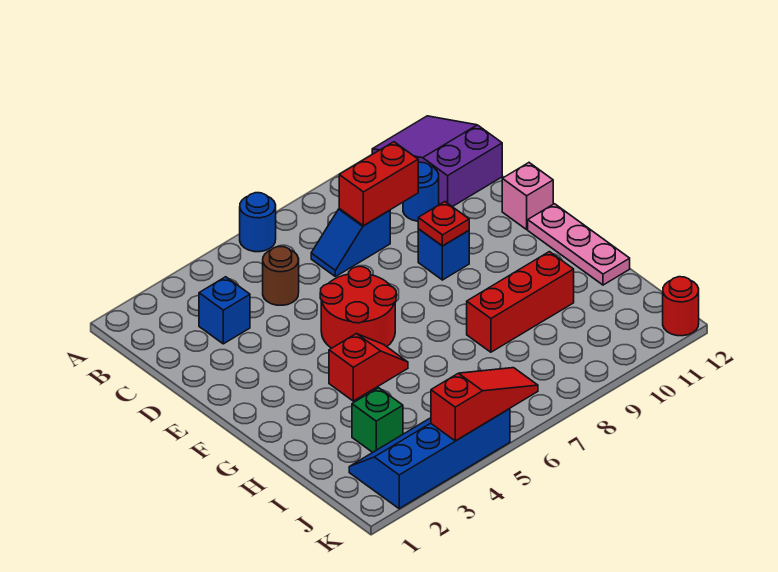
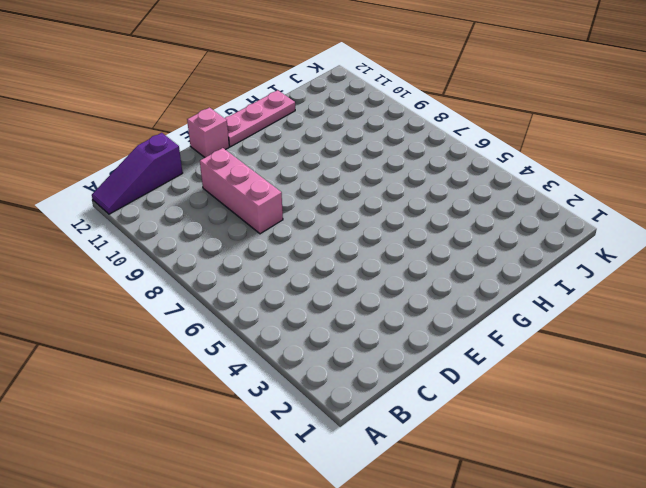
purple 1x3 slope [92,133,183,214] -> purple 2x3 slope [372,116,502,207]
pink 1x3 brick [200,148,283,234] -> none
none -> blue 1x1 round brick [240,193,276,252]
none -> blue 1x1 brick [199,277,250,344]
none -> brown 1x1 round brick [263,246,299,305]

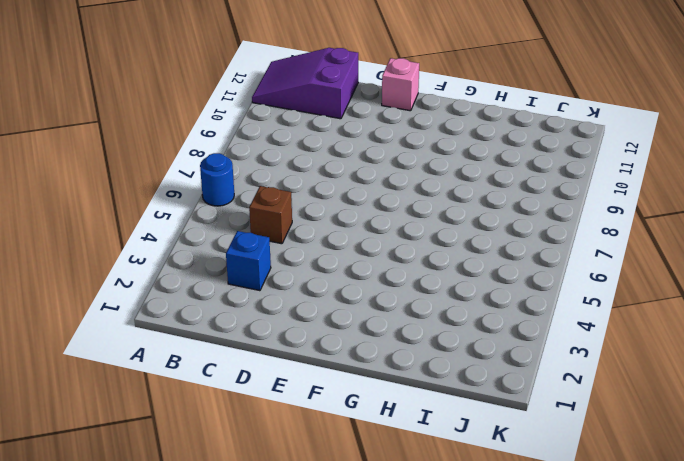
brown 1x1 brick [249,186,292,244] -> brown 1x1 round brick [263,246,299,305]
none -> blue 1x2 slope [311,208,390,277]
none -> blue 1x1 round brick [403,162,439,221]
none -> red 2x2 round brick [320,267,396,348]

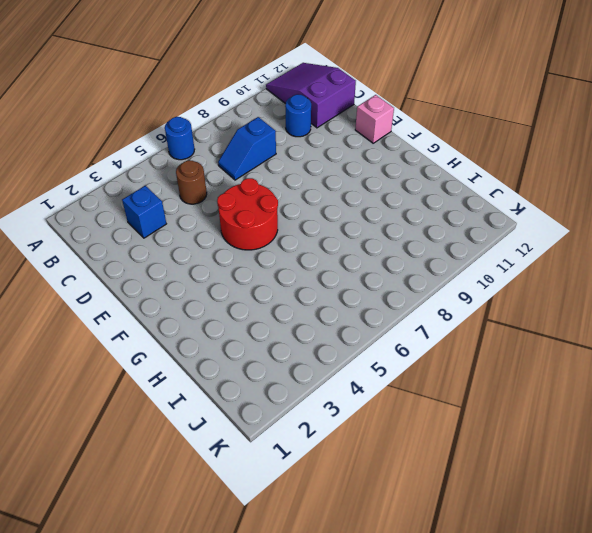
none -> blue 1x1 brick [418,229,469,280]
none -> pink 1x3 plate [528,204,630,285]
none -> red 1x2 slope [329,334,408,401]

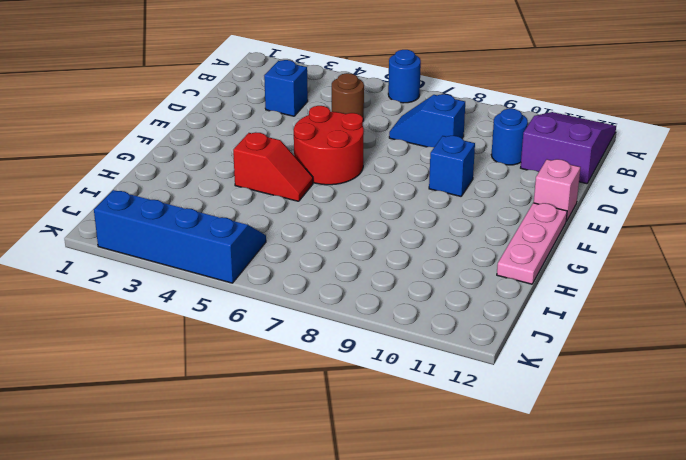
none -> red 1x3 brick [467,252,574,352]
none -> green 1x1 brick [352,388,403,452]
none -> red 1x1 round brick [663,277,699,336]

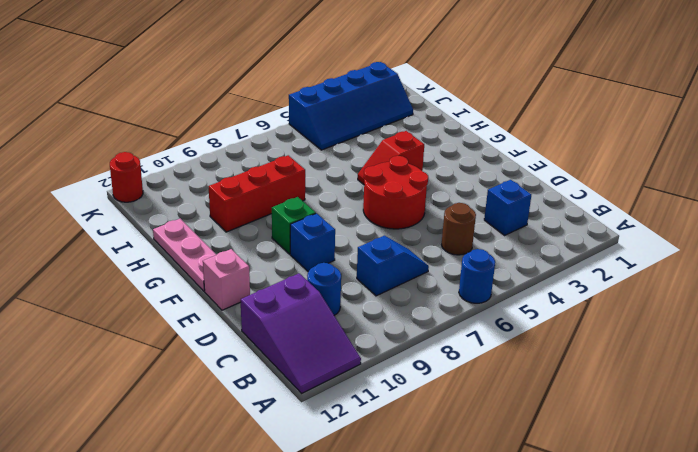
green 1x1 brick [272,197,316,254] -> green 1x1 brick moved to [352,388,403,452]
none -> red 1x2 brick [339,142,418,226]
none -> red 1x1 plate [418,202,469,246]
none -> red 1x3 slope [431,368,538,441]

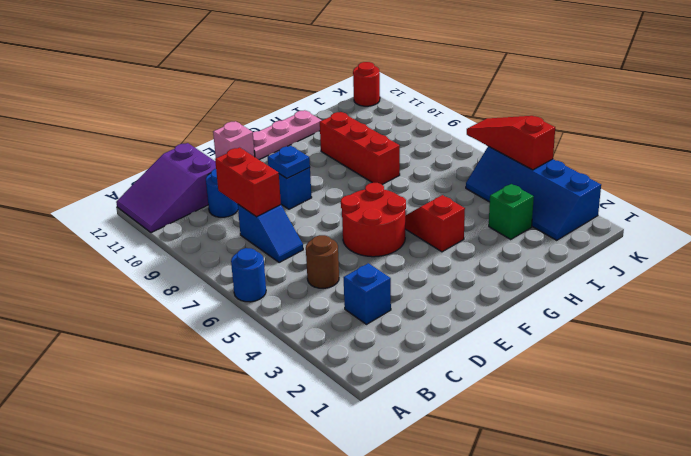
blue 1x1 plate [268,146,310,178] -> red 1x1 plate [418,202,469,246]

